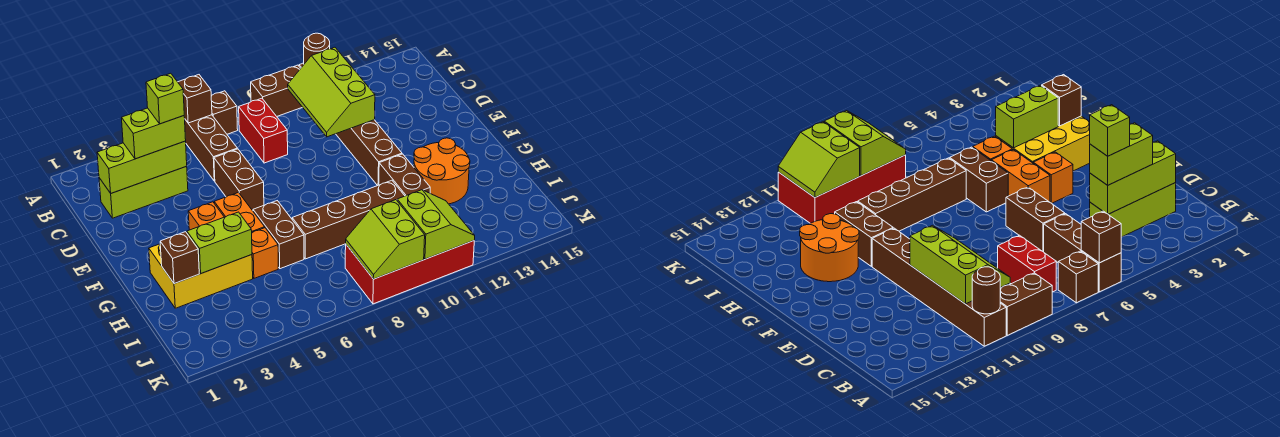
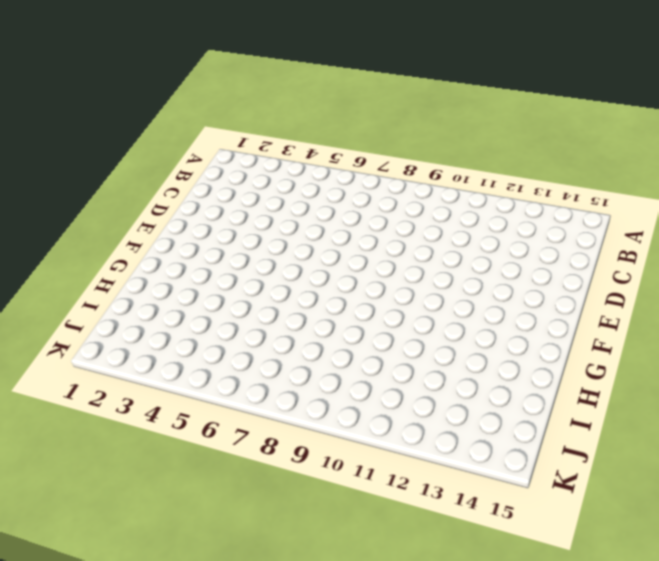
none -> brown 1x3 brick [185,115,237,181]
none -> brown 1x1 brick [211,91,238,134]
none -> brown 1x2 brick [251,65,302,116]

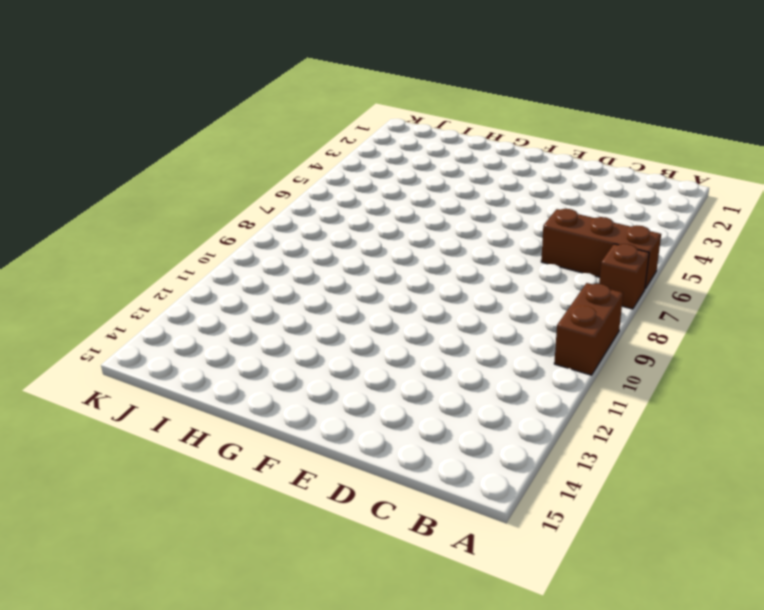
none -> brown 1x6 brick [299,63,402,186]
none -> red 1x2 brick [239,98,288,163]
none -> lime 1x3 brick [99,167,188,218]

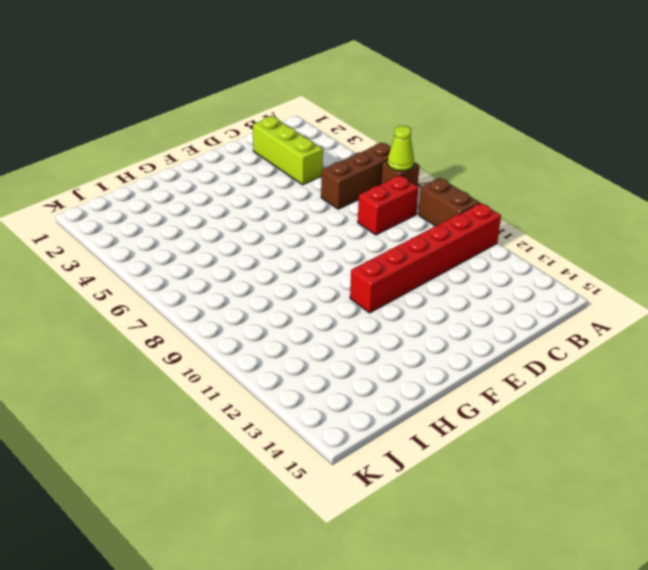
lime 1x1 cone [388,126,414,171] -> none
red 1x6 brick [350,203,501,313] -> brown 1x6 brick [299,63,402,186]
none -> brown 1x2 brick [214,149,264,211]
none -> orange 1x1 brick [188,202,224,230]
none -> orange 1x2 brick [214,193,265,232]

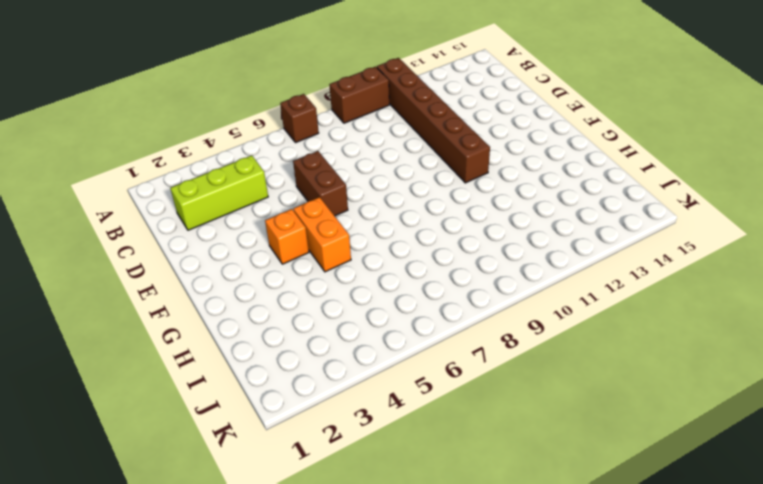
none -> brown 1x3 brick [185,115,237,181]
none -> red 1x2 brick [239,98,288,163]
none -> yellow 2x3 brick [149,244,253,308]

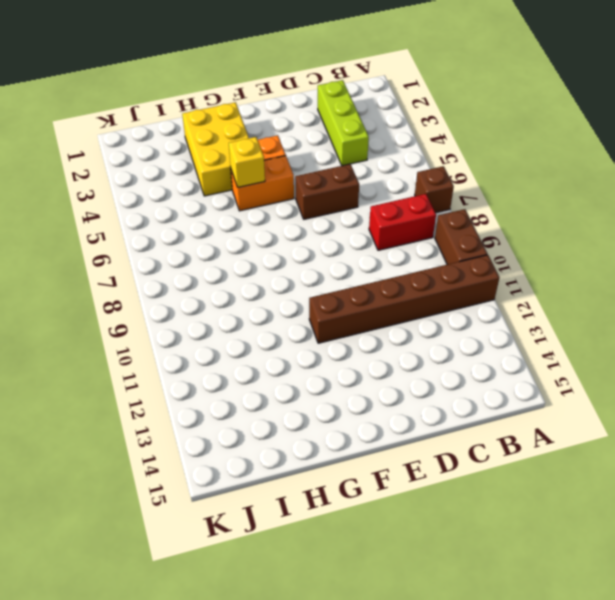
yellow 1x1 brick [229,137,265,187] -> none
none -> brown 1x3 brick [185,115,237,181]
none -> brown 1x2 brick [253,201,304,269]
none -> brown 1x2 brick [379,154,430,196]

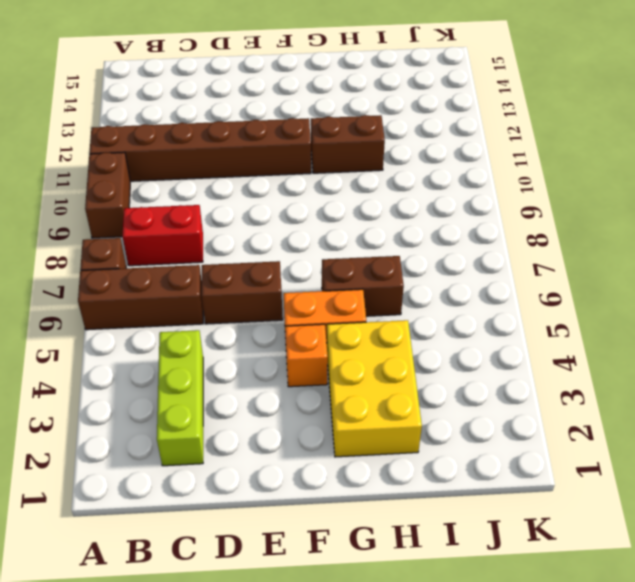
none -> orange 2x2 round brick [414,138,470,204]
none -> orange 1x1 brick [252,228,278,278]
none -> brown 1x4 brick [292,180,405,259]

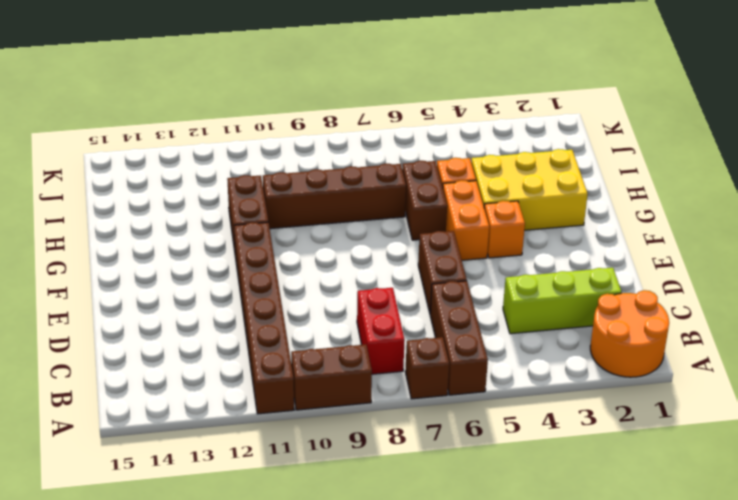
orange 2x2 round brick [590,290,669,377] -> orange 2x2 round brick moved to [414,138,470,204]
none -> red 2x4 brick [345,241,474,304]
none -> brown 1x1 brick [178,75,212,123]
none -> brown 1x1 round brick [304,33,330,64]

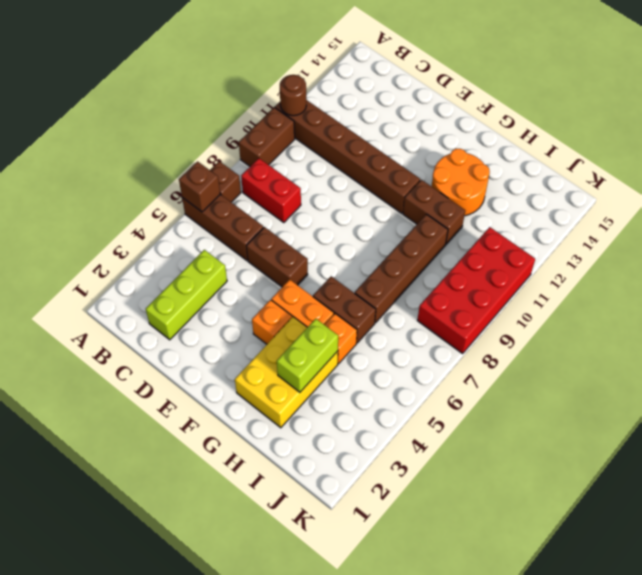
none -> lime 2x3 slope [288,47,375,137]
none -> lime 1x3 brick [97,141,187,193]
none -> brown 1x1 brick [160,232,199,284]

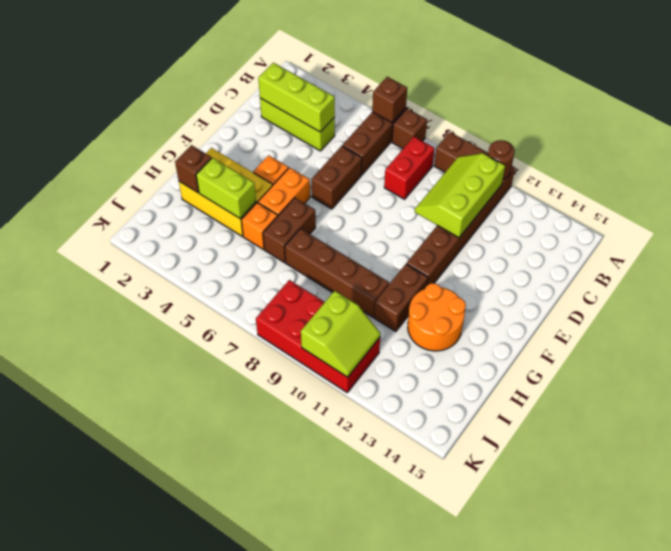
none -> lime 2x2 slope [346,200,425,279]
none -> lime 1x2 brick [122,108,186,159]
none -> lime 1x1 brick [146,73,184,124]

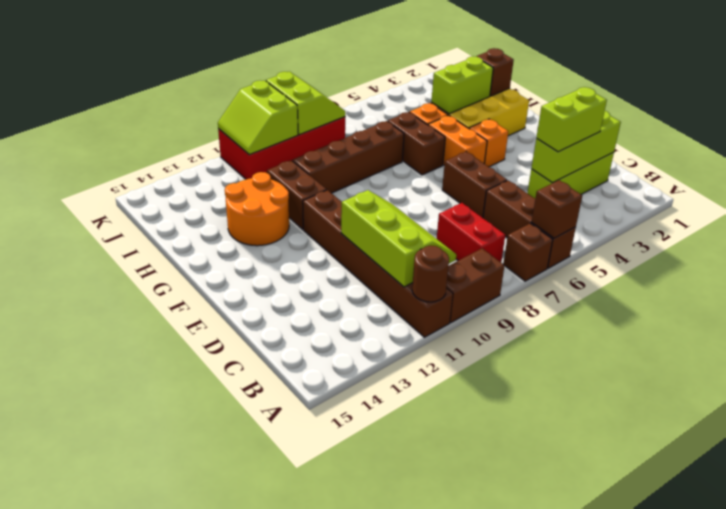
none -> lime 1x1 brick [146,73,184,124]

